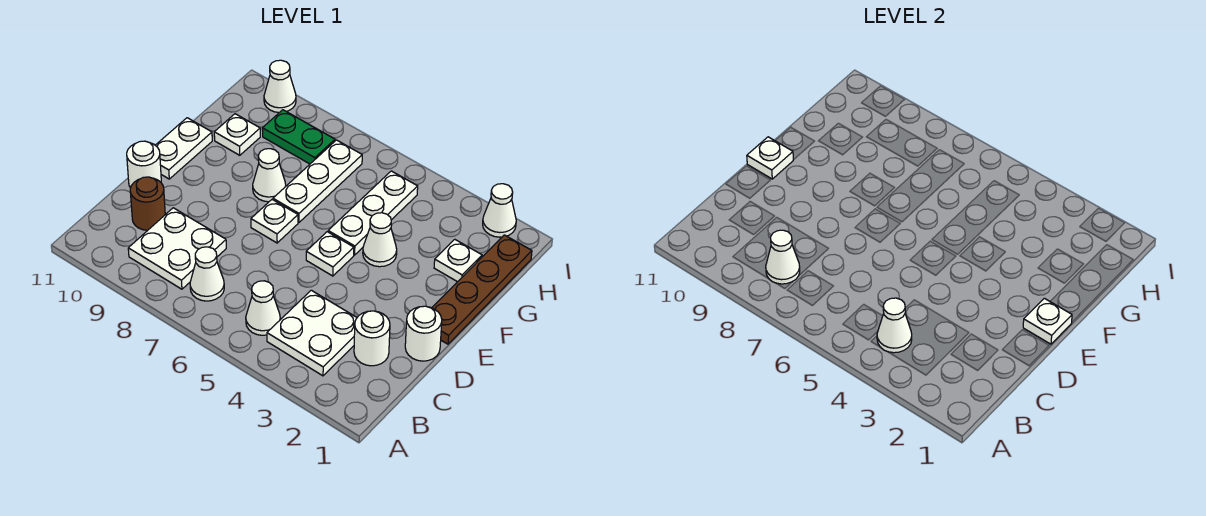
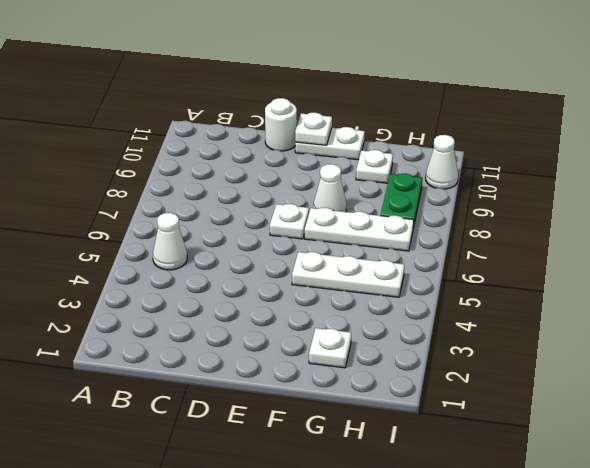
none -> white 2x2 plate [267,290,357,376]
none -> white 1x1 cone [190,247,224,301]
none -> white 2x2 plate [128,208,226,289]

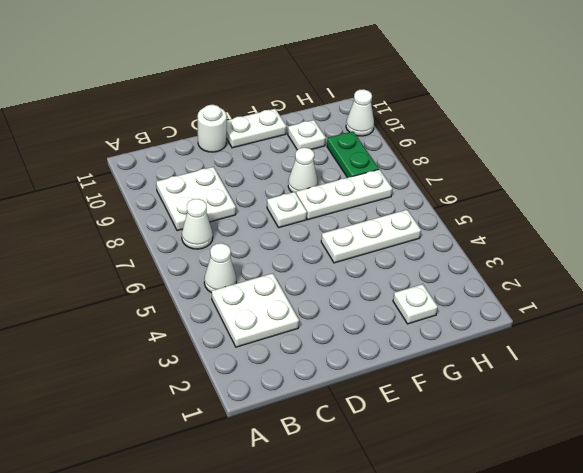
none -> white 1x1 round brick [354,311,390,366]
none -> brown 1x1 round brick [130,177,165,230]
none -> white 1x1 round brick [405,306,442,361]

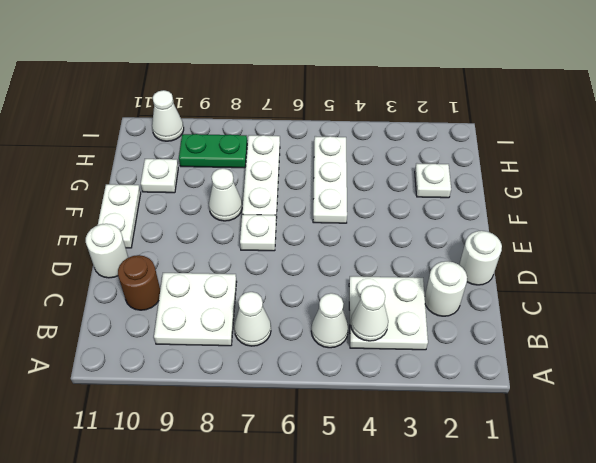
none -> brown 1x4 plate [432,235,532,344]
none -> white 1x1 plate [306,232,354,276]
none -> white 1x1 cone [363,213,397,267]

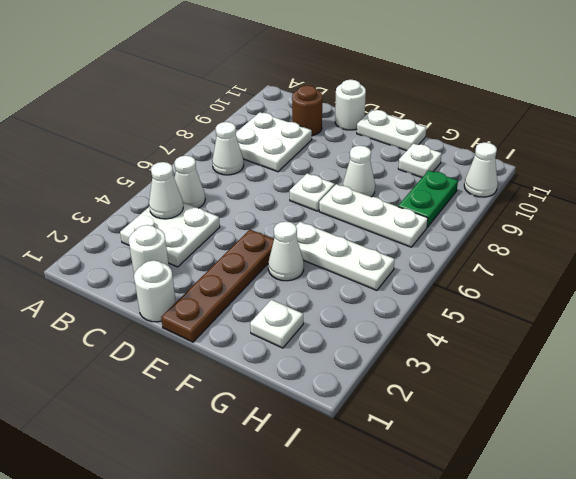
brown 1x4 plate [161,230,274,342] -> brown 1x4 plate turned to [432,235,532,344]
none -> white 1x1 plate [306,232,354,276]
none -> white 1x1 cone [483,184,516,237]
none -> white 1x1 cone [766,230,800,284]

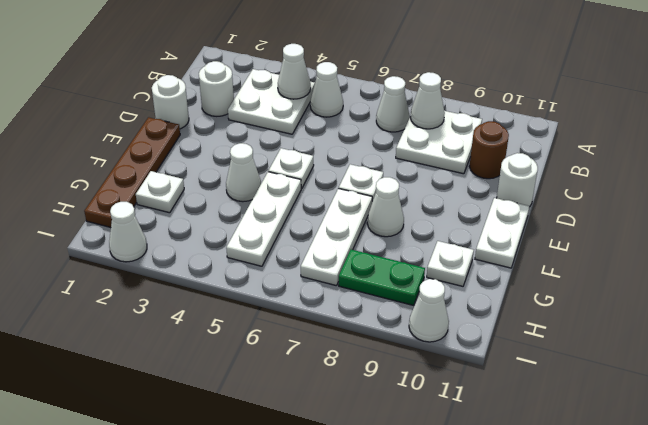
none -> white 1x1 plate [1023,298,1072,344]
none -> white 1x1 plate [747,137,793,179]

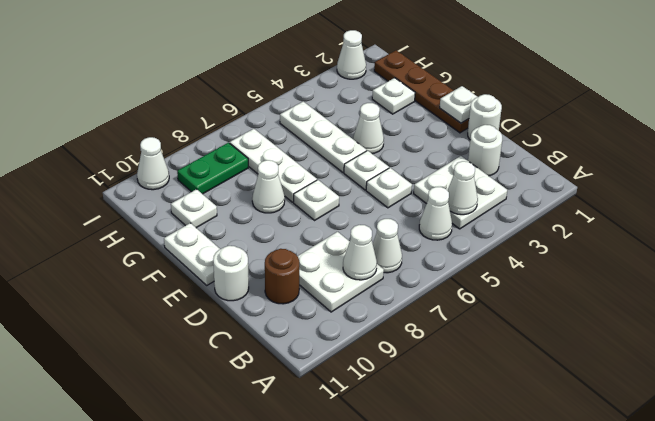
white 1x1 plate [366,168,412,208] -> white 1x1 plate moved to [747,137,793,179]

